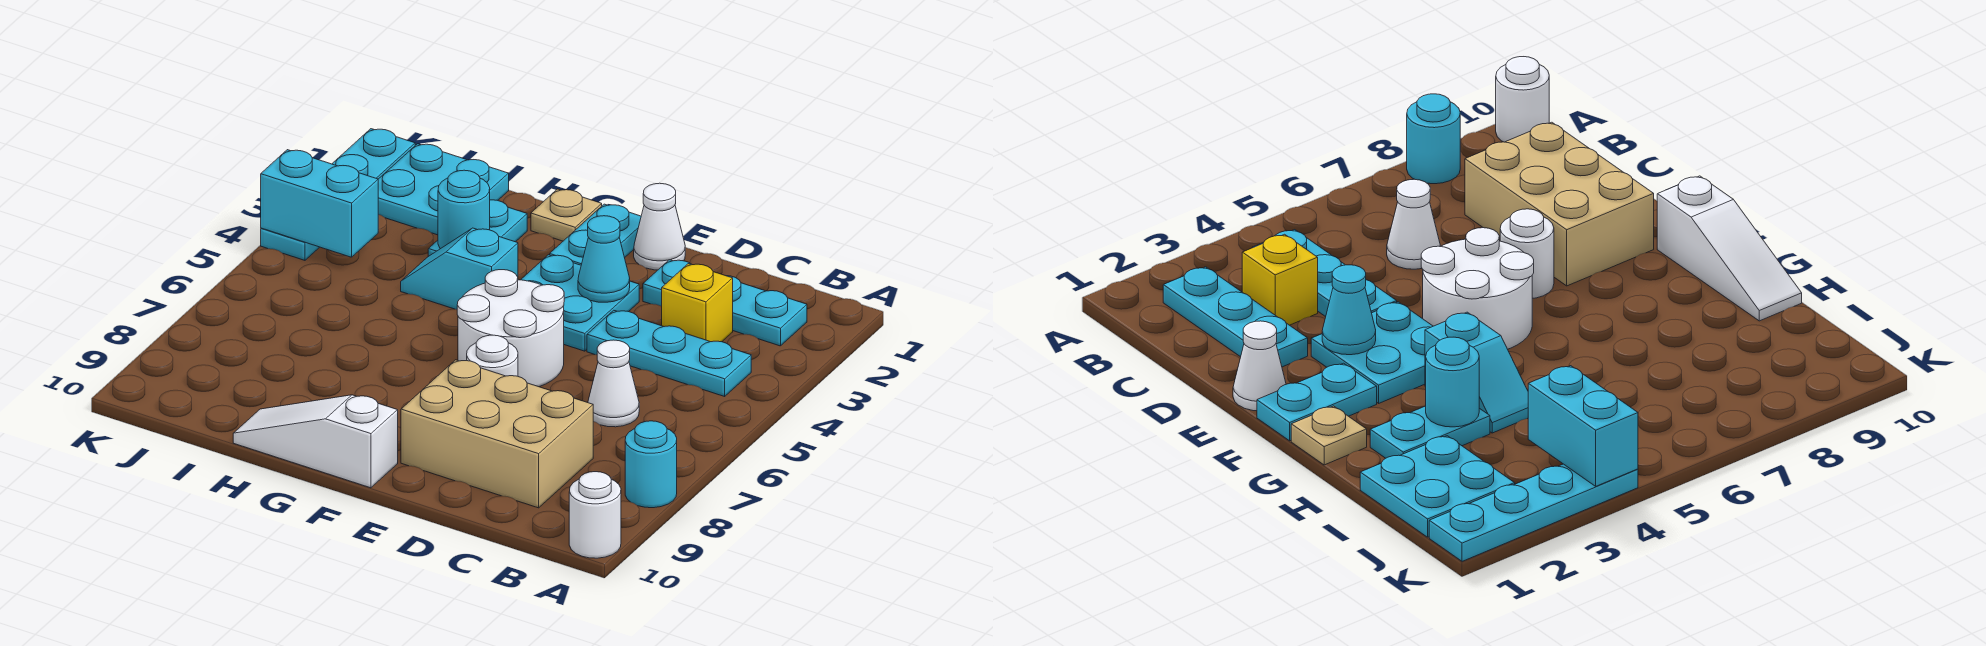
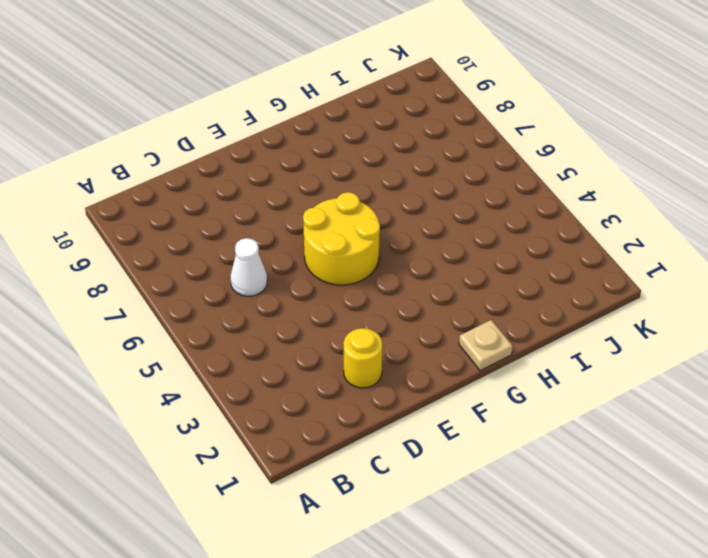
yellow 1x1 round brick [344,328,382,388] -> cyan 1x3 plate [643,260,807,346]
yellow 2x2 round brick [303,192,380,285] -> white 2x2 round brick [457,270,564,387]
none -> cyan 1x1 round brick [625,421,677,508]
none -> white 1x1 round brick [569,472,621,558]
none -> cyan 1x3 plate [587,310,751,396]

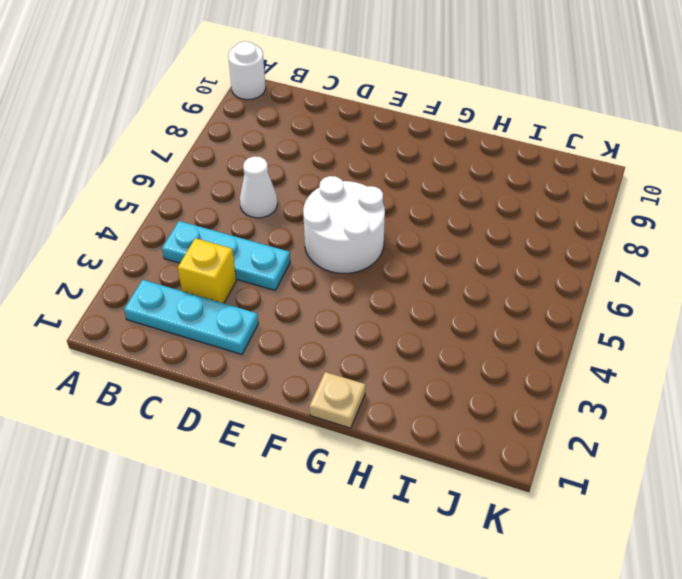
none -> cyan 1x1 round brick [625,421,677,508]
none -> tan 2x3 brick [401,360,593,508]
none -> white 1x1 cone [634,183,685,270]

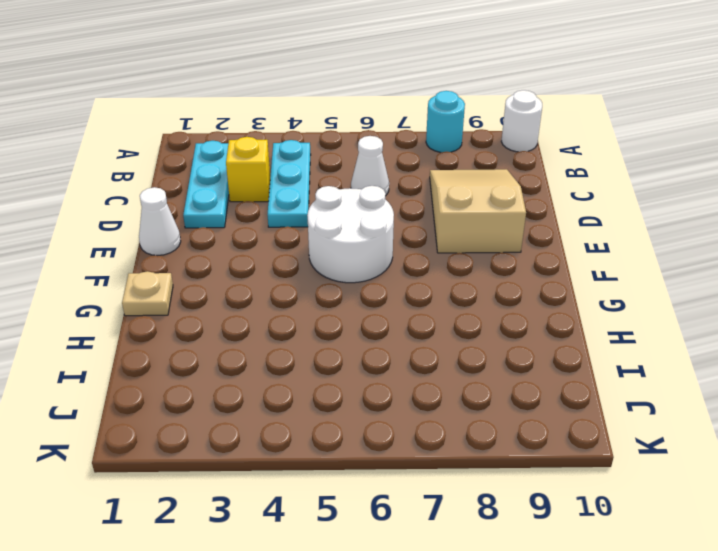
tan 2x3 slope [430,169,526,253] -> tan 2x3 brick [401,360,593,508]
none -> cyan 2x2 plate [521,255,639,351]
none -> white 1x1 round brick [467,335,518,376]
none -> cyan 1x2 plate [550,204,641,265]

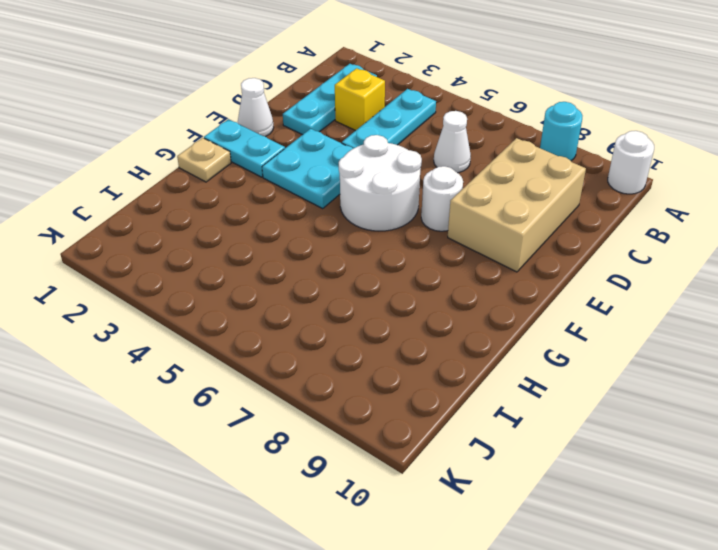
none -> white 1x3 slope [233,395,398,488]
none -> cyan 1x2 slope [401,228,518,309]
none -> cyan 1x2 plate [428,200,527,256]

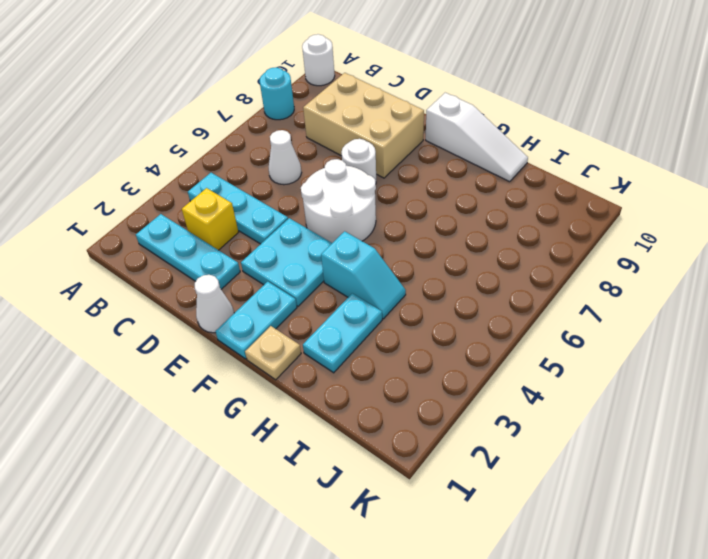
none -> cyan 2x2 plate [378,144,509,235]
none -> cyan 1x4 plate [261,129,415,260]
none -> cyan 1x1 cone [578,216,630,302]

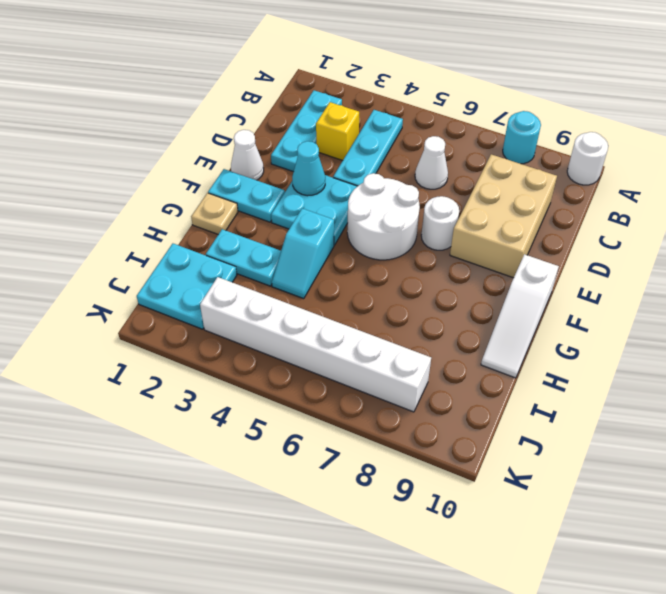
white 1x6 brick [200,277,431,412] -> none
none -> cyan 1x4 plate [261,129,415,260]
none -> cyan 1x1 round brick [438,170,490,249]
none -> cyan 1x2 brick [261,150,378,257]

